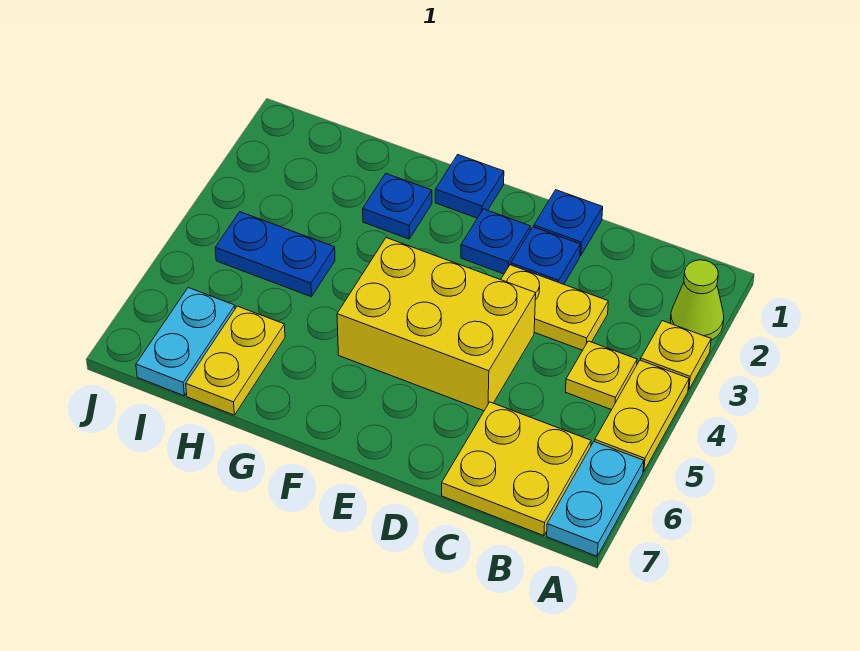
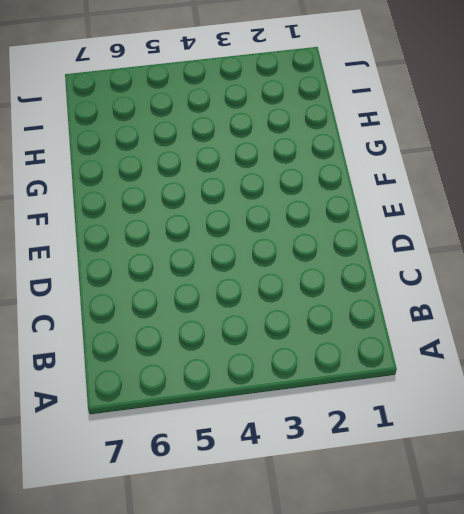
none -> lime 1x1 cone [670,260,724,340]
none -> yellow 1x1 plate [641,321,711,390]
none -> yellow 1x2 plate [595,360,689,472]

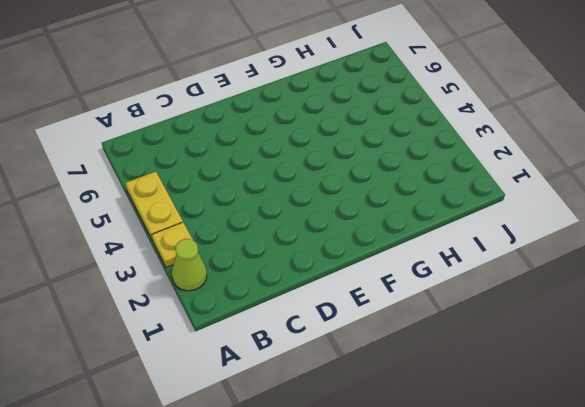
none -> cyan 1x2 plate [547,442,644,556]
none -> yellow 1x1 plate [566,341,637,410]
none -> yellow 2x2 plate [442,402,591,536]

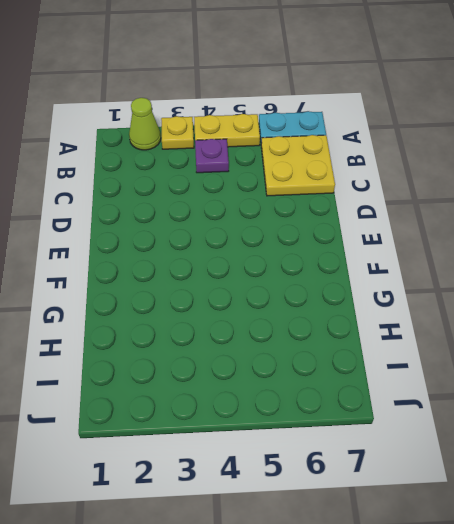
purple 1x1 plate [195,139,229,173] -> yellow 1x1 plate [566,341,637,410]
none -> yellow 1x2 plate [501,265,608,350]
none -> blue 1x1 plate [534,190,603,256]
none -> blue 1x1 plate [511,227,580,284]

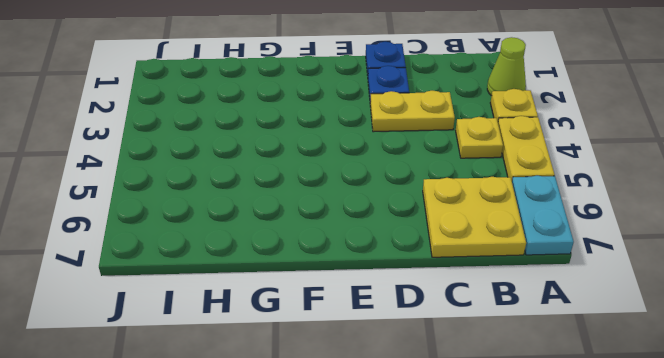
none -> yellow 2x3 brick [337,238,536,411]
none -> blue 1x1 plate [461,209,530,274]
none -> blue 1x1 plate [435,155,504,218]

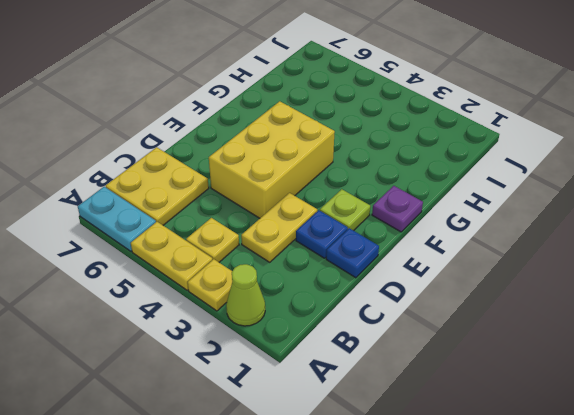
lime 1x1 plate [320,189,370,231] -> blue 1x1 plate [461,209,530,274]
purple 1x1 plate [372,186,423,232] -> blue 1x1 plate [435,155,504,218]
none -> blue 1x1 plate [363,174,432,239]
none -> blue 1x2 plate [215,212,335,297]
none -> yellow 1x2 plate [186,306,285,415]

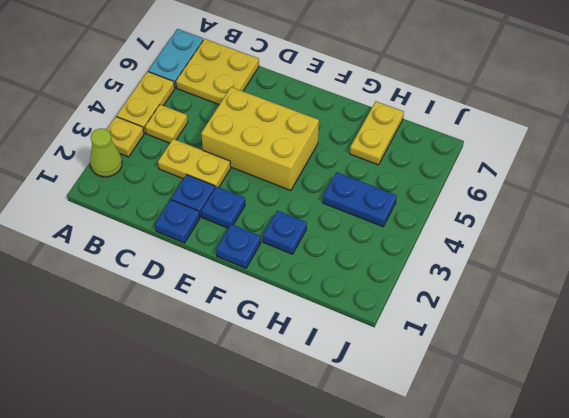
none -> cyan 1x2 plate [136,288,235,396]

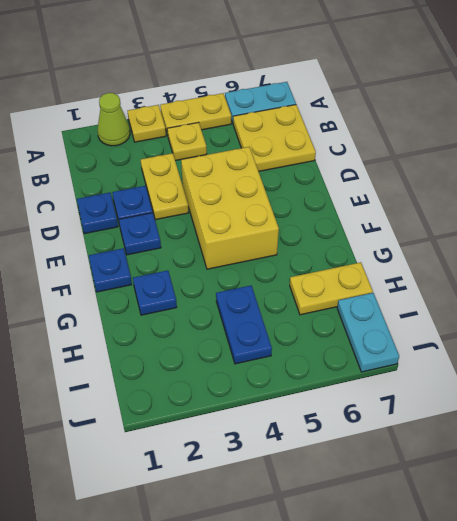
cyan 1x2 plate [337,293,399,372] -> cyan 1x2 plate turned to [136,288,235,396]

